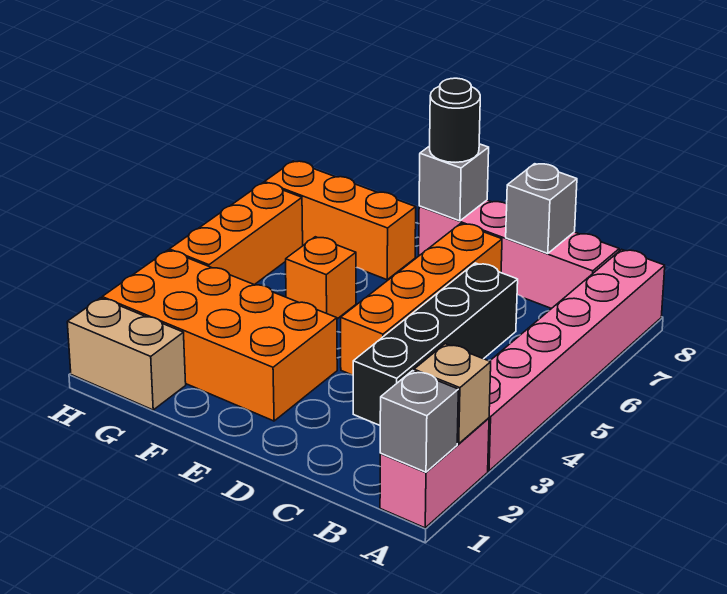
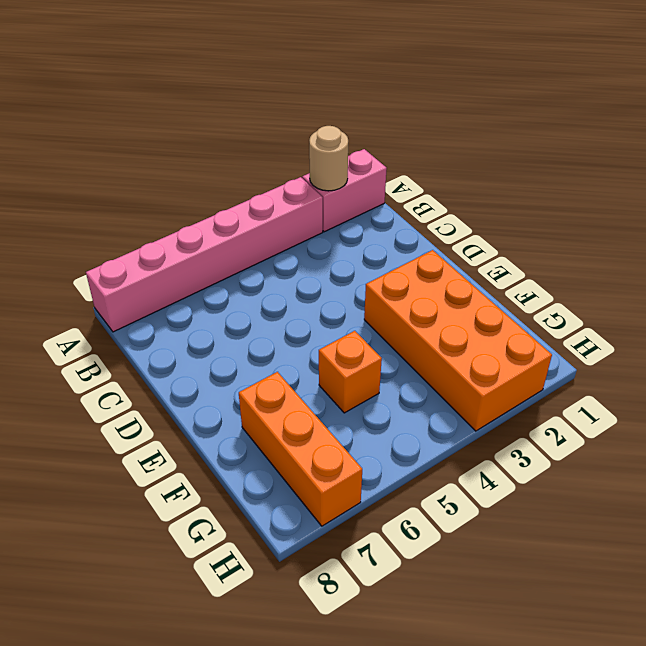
tan 1x1 round brick [309,126,348,191] -> tan 1x1 brick [414,344,491,444]
none -> pink 1x4 brick [419,200,619,309]
none -> black 1x4 brick [353,263,518,425]
none -> orange 1x4 brick [341,224,502,375]

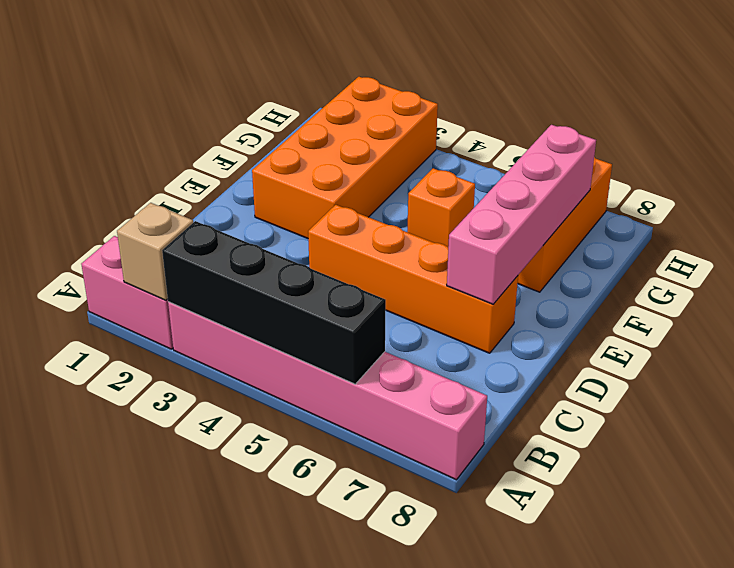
black 1x4 brick [162,221,386,384] -> black 1x4 brick moved to [353,263,518,425]
pink 1x4 brick [447,125,596,304] -> pink 1x4 brick moved to [419,200,619,309]
none -> tan 1x2 brick [67,298,186,410]
none -> orange 1x3 brick [169,183,303,285]
none -> grey 1x1 brick [380,371,458,472]

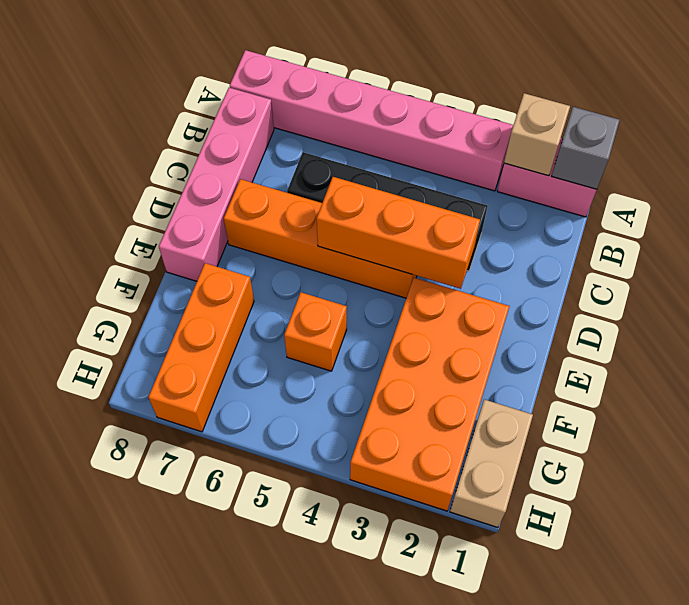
orange 1x3 brick [317,177,480,289] -> orange 1x3 brick moved to [169,183,303,285]
none -> grey 1x1 brick [506,164,577,254]
none -> grey 1x1 brick [419,144,489,221]
none -> black 1x1 round brick [430,78,480,162]

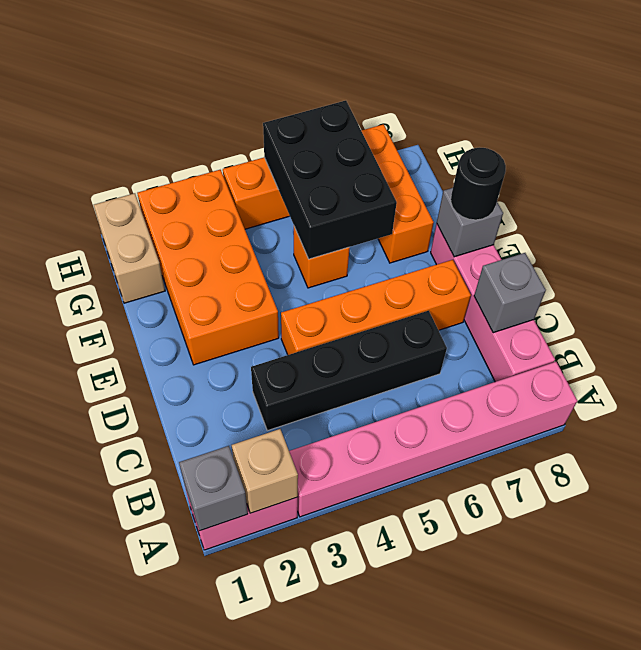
black 2x3 brick [263,101,397,259] -> none

